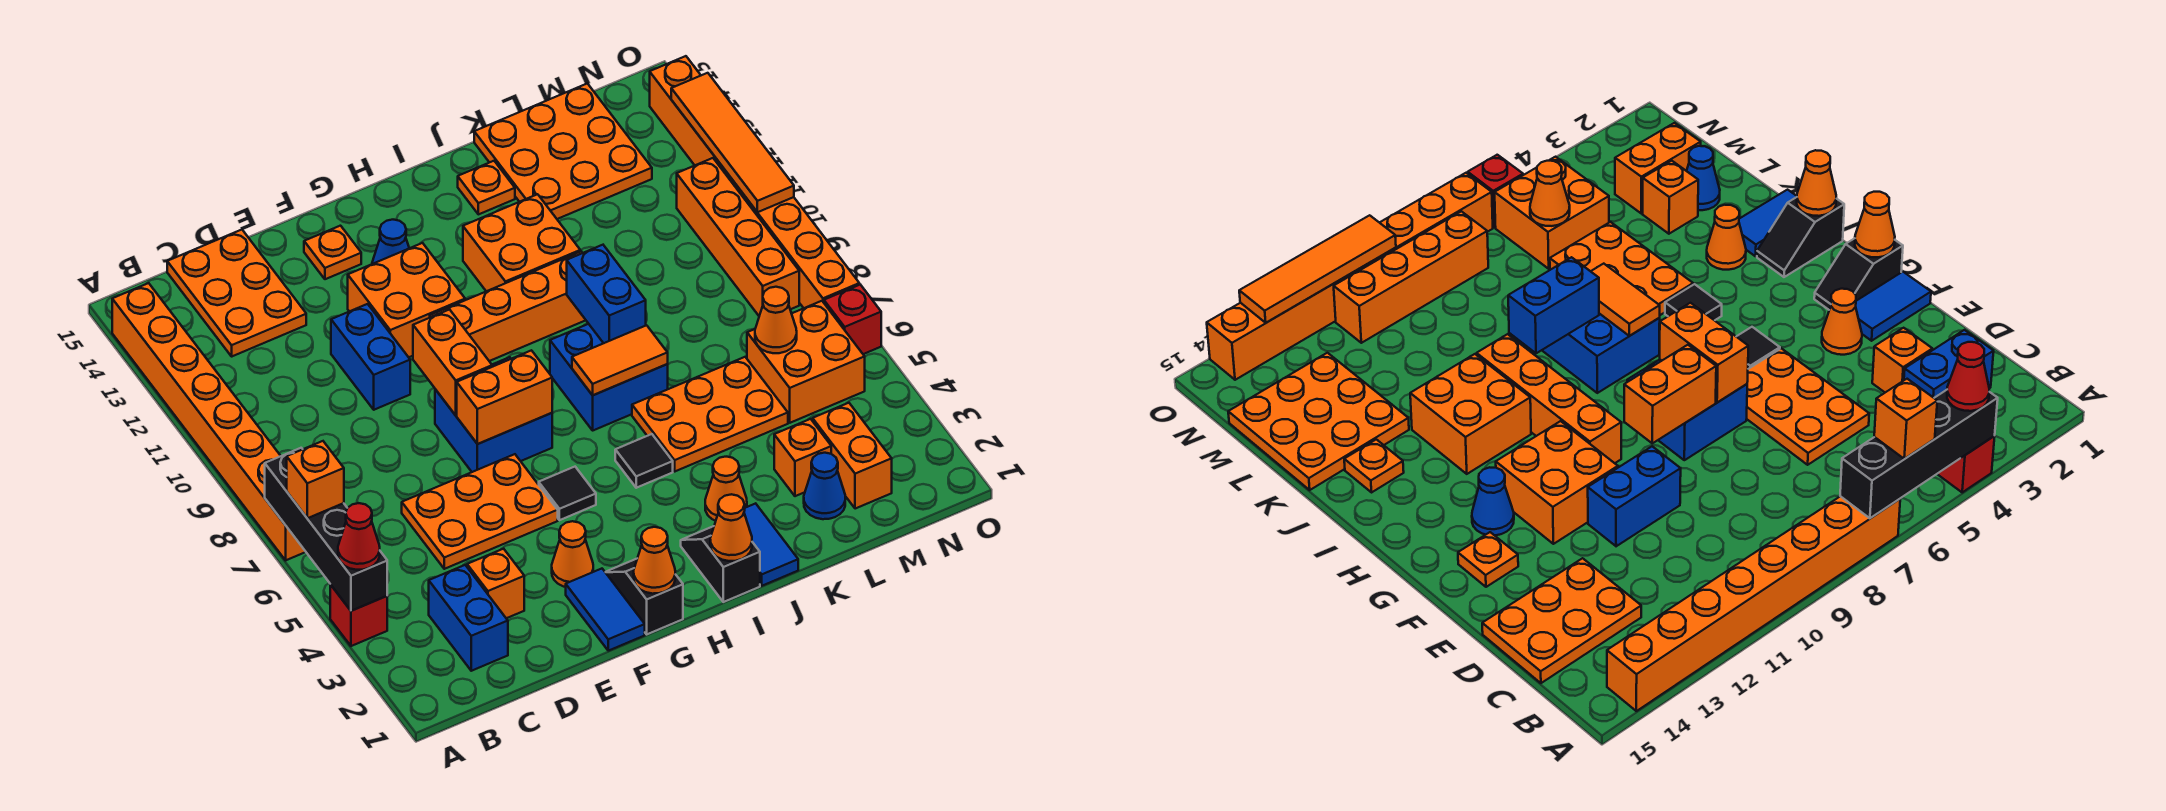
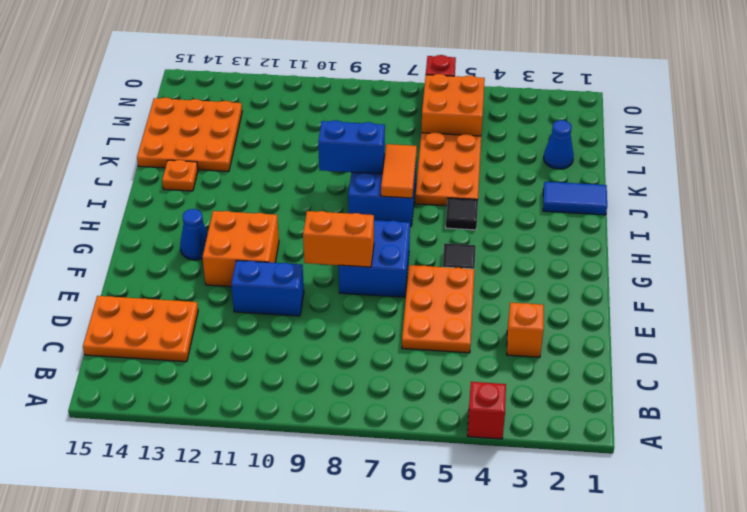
none -> orange 1x8 brick [112,283,306,560]
none -> blue 1x2 brick [429,565,508,671]
none -> blue 1x2 tile [566,569,645,651]
none -> orange 1x1 cone [552,521,593,587]

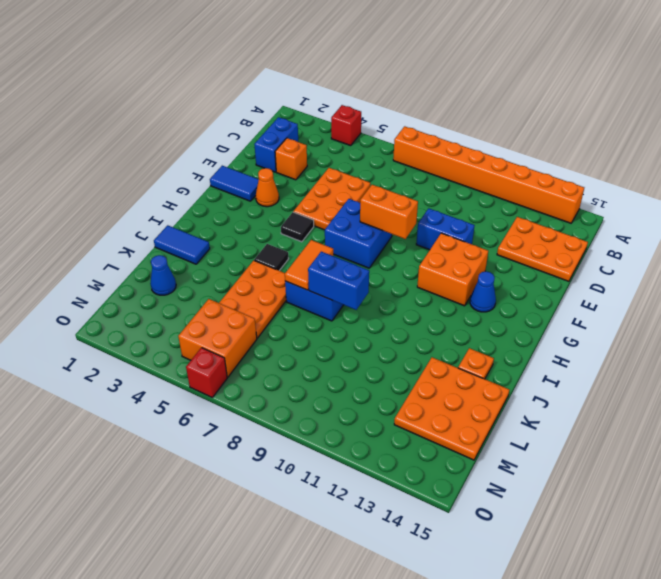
blue 1x2 brick [254,117,298,172] -> blue 1x2 brick turned to [429,565,508,671]
none -> orange 1x1 plate [304,226,361,279]
none -> black 1x2 slope [606,559,683,634]
none -> orange 1x4 brick [430,252,586,361]
none -> black 1x2 slope [681,526,760,602]

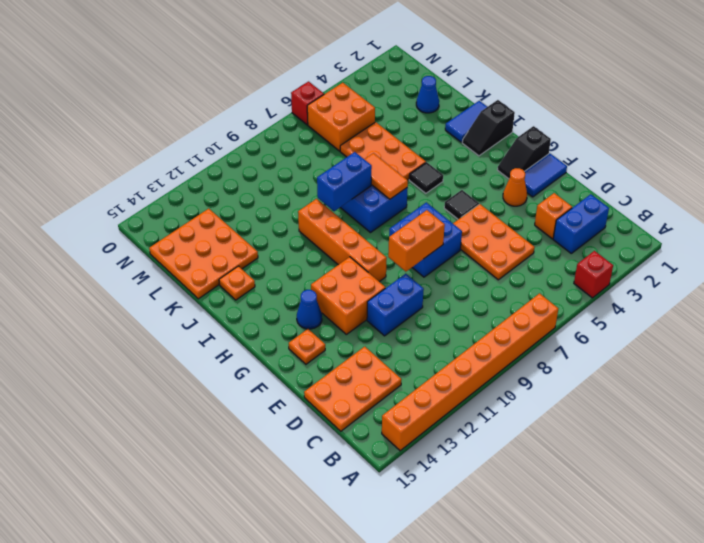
none -> orange 2x2 brick [463,194,580,291]
none -> orange 1x1 cone [705,457,747,521]
none -> orange 1x1 brick [774,419,831,496]
none -> orange 1x2 brick [813,403,892,509]

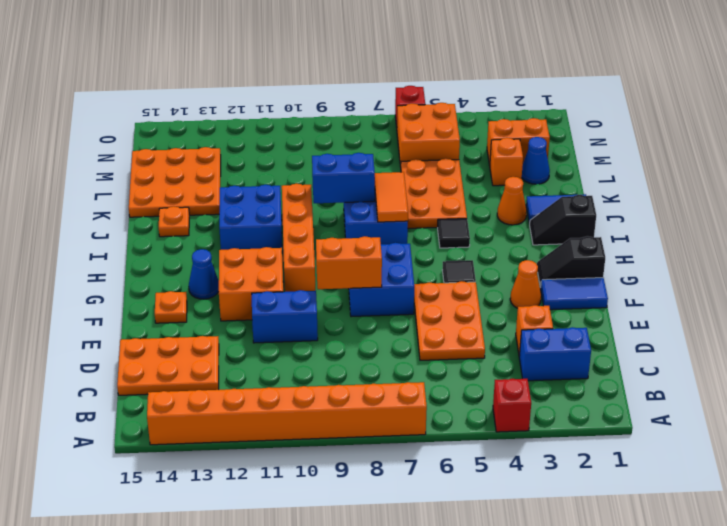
blue 2x2 brick [219,185,282,250] -> orange 2x2 brick [463,194,580,291]
none -> orange 1x4 brick [677,158,799,316]
none -> orange 1x8 brick [650,56,859,308]
none -> black 1x4 brick [265,448,387,611]
none -> orange 1x2 brick [457,350,552,444]

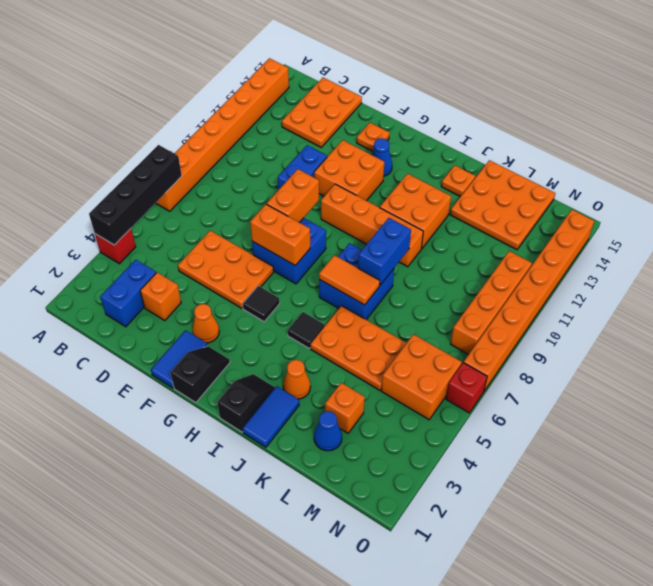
none -> orange 1x2 brick [813,403,892,509]
none -> orange 1x1 cone [634,527,675,594]
none -> orange 1x1 cone [710,494,752,561]
none -> orange 1x1 cone [755,287,797,353]

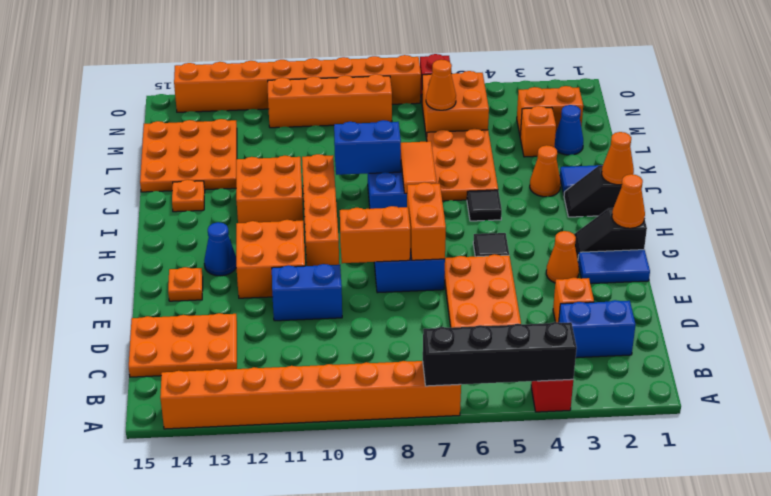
none -> orange 1x4 tile [671,73,794,212]
none -> red 1x1 cone [338,503,380,570]
none -> orange 1x1 brick [287,441,344,518]

